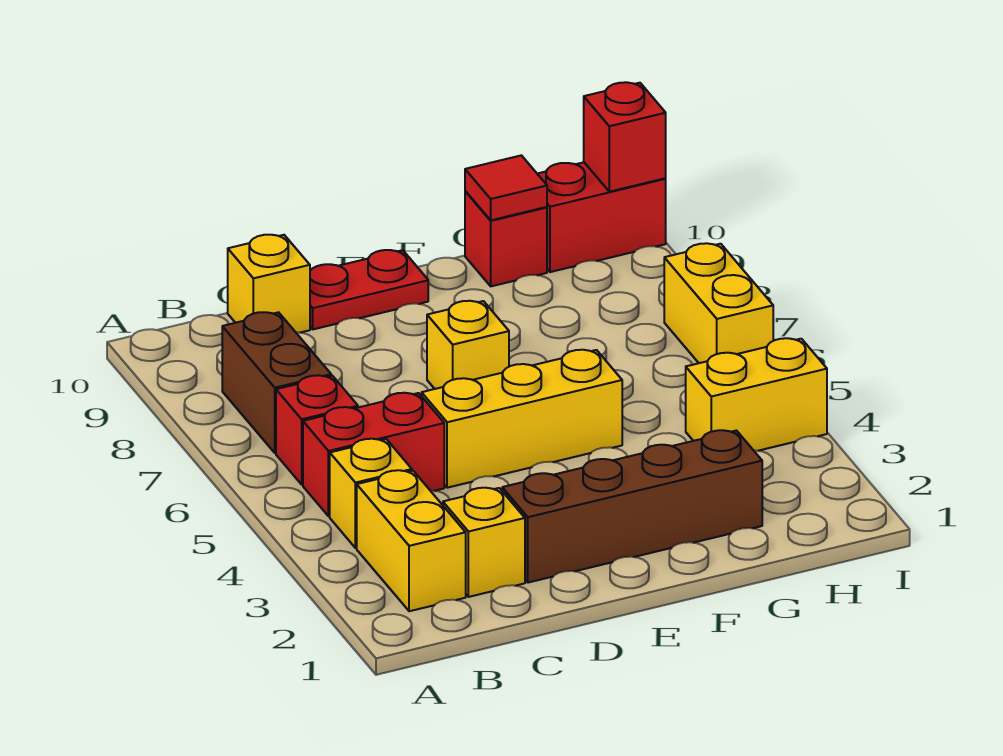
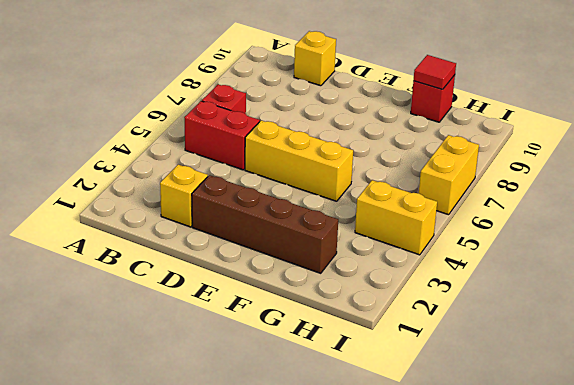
none -> yellow 1x2 brick [357,470,466,611]
none -> yellow 1x1 brick [330,439,412,548]
none -> brown 1x2 brick [222,312,331,453]

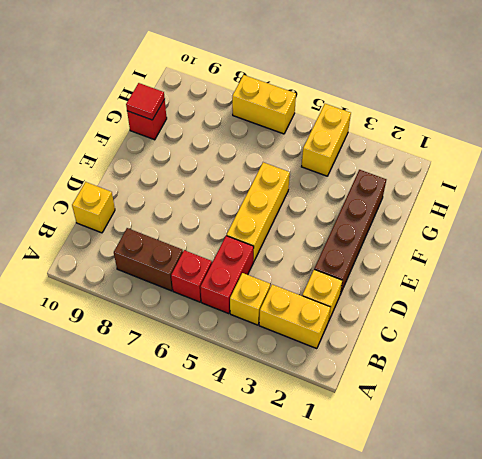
none -> red 1x2 plate [310,250,428,329]
none -> yellow 1x1 brick [427,301,509,389]
none -> red 1x2 brick [537,162,666,272]

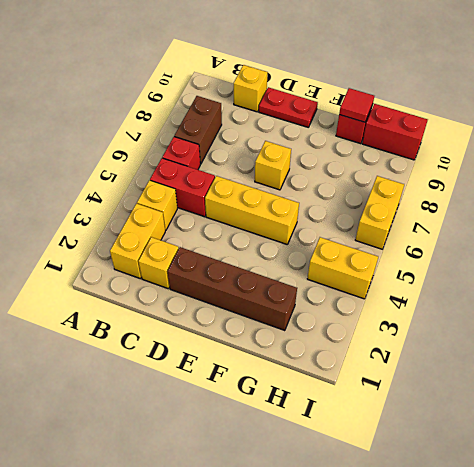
none -> red 1x1 brick [584,82,666,192]

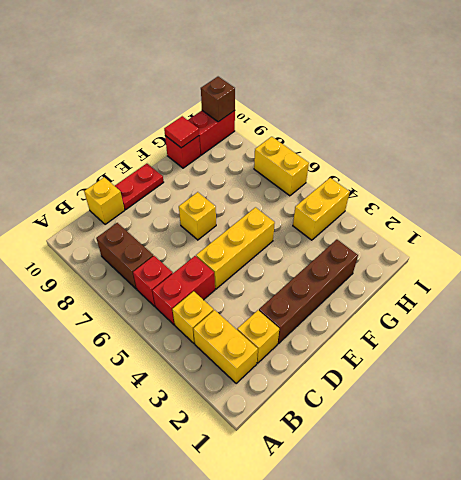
brown 1x1 brick [201,77,235,122] -> red 1x1 brick [584,82,666,192]

